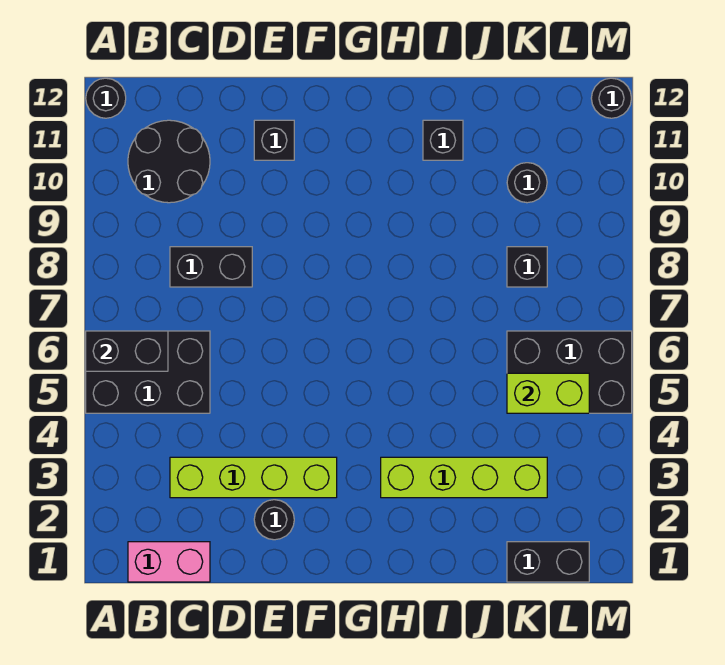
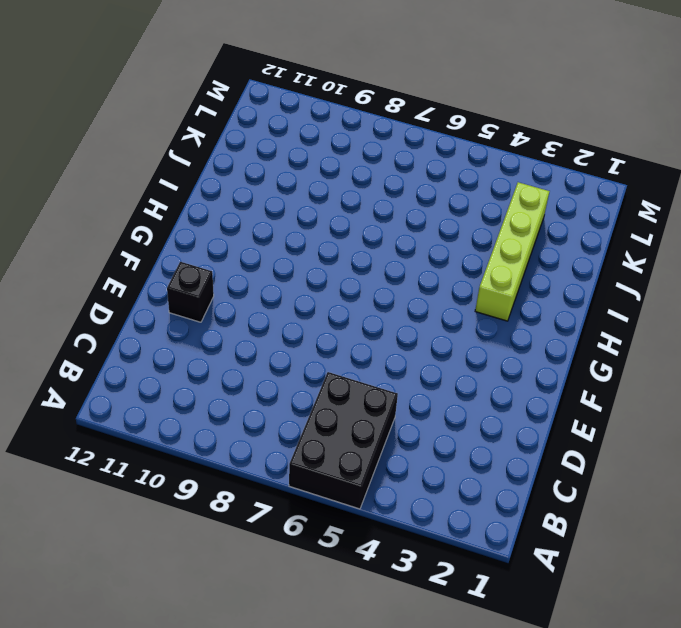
none -> black 1x1 round brick [86,78,126,118]
none -> pink 1x2 brick [128,542,210,582]
none -> black 2x2 round brick [128,120,210,203]

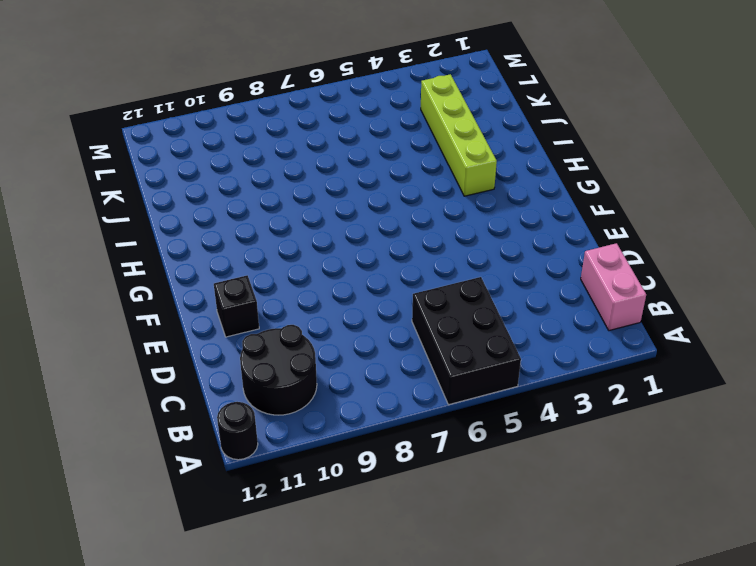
none -> lime 1x4 brick [170,457,337,498]
none -> black 1x2 brick [170,247,252,287]
none -> black 1x1 round brick [254,500,294,540]

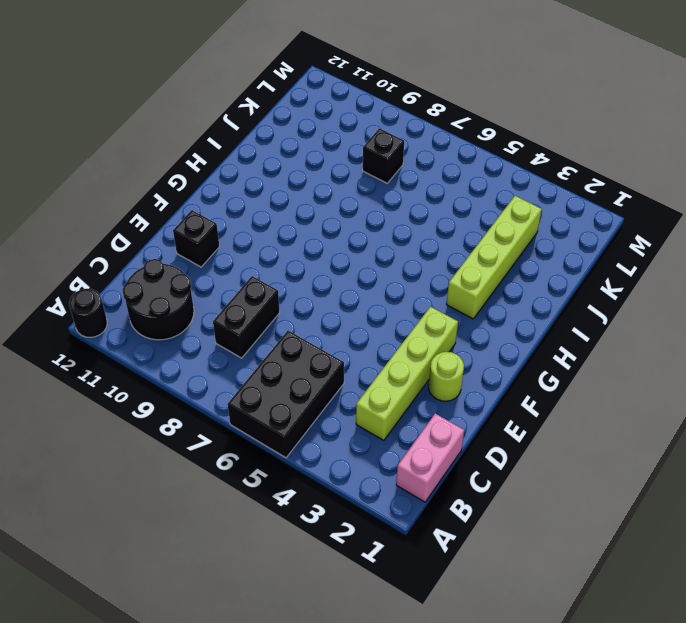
lime 1x1 round brick [429,352,464,401] -> black 1x1 round brick [254,500,294,540]
none -> black 1x1 brick [423,120,463,160]
none -> black 1x2 brick [507,542,589,582]
none -> black 2x3 brick [507,331,632,413]

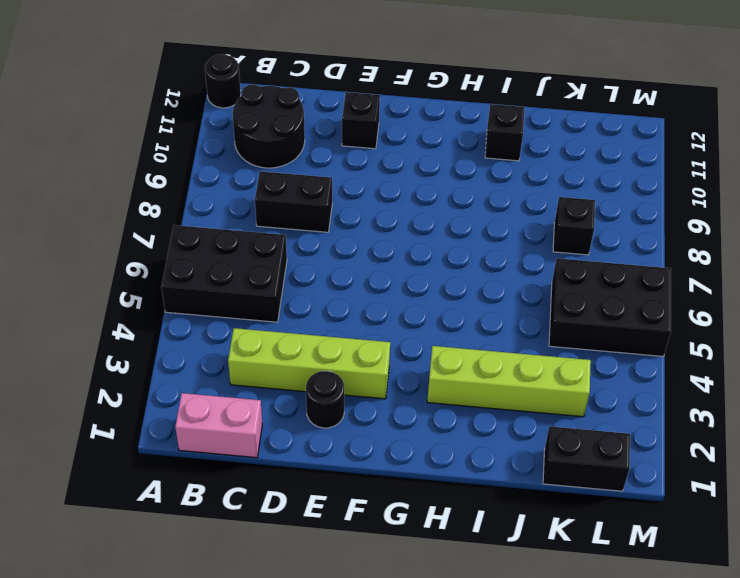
none -> black 1x1 round brick [507,163,547,203]
none -> black 1x1 round brick [591,78,631,118]
none -> black 1x2 brick [86,331,168,371]

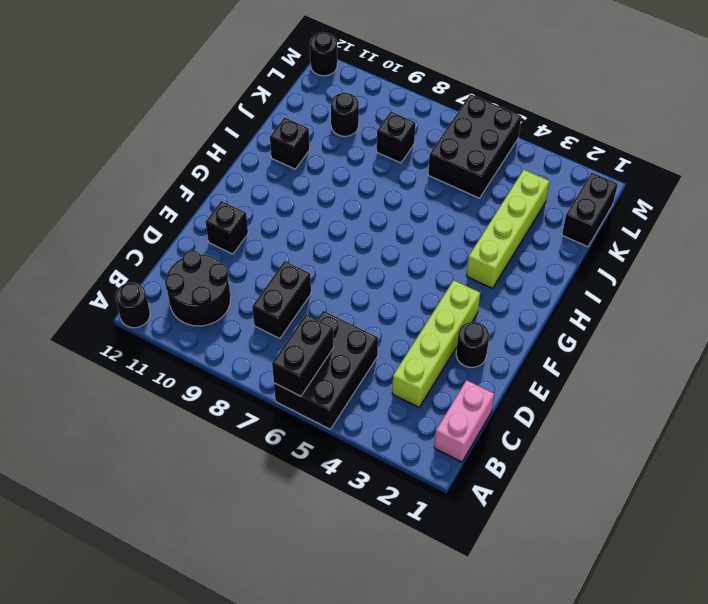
none -> lime 1x2 brick [507,373,589,413]

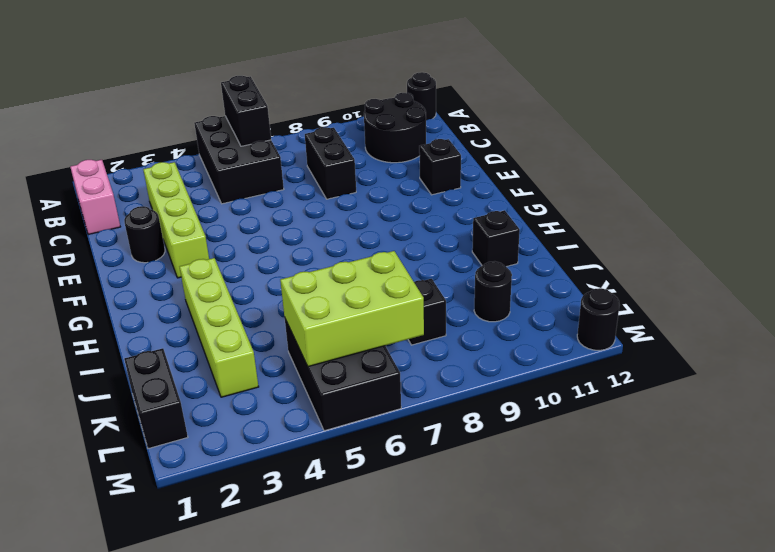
lime 2x3 brick [280,251,424,367] -> lime 1x2 brick [507,373,589,413]

